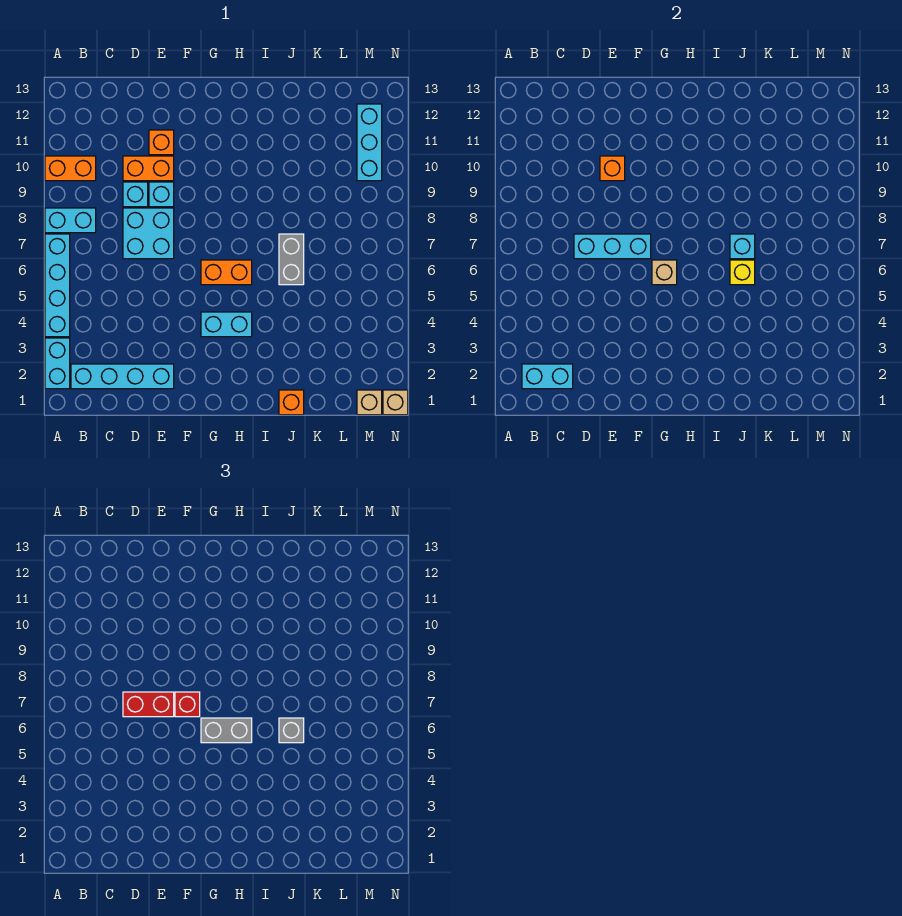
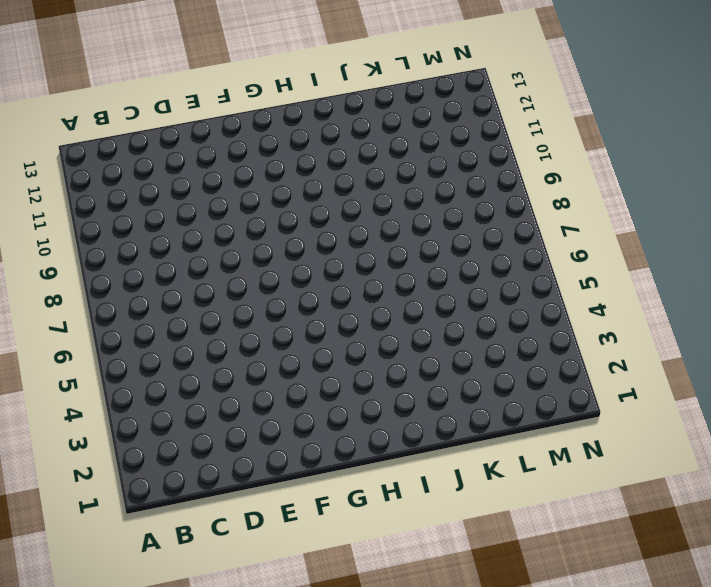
none -> cyan 1x2 brick [45,338,70,389]
none -> cyan 1x4 brick [45,234,70,337]
none -> cyan 1x2 brick [45,208,96,233]

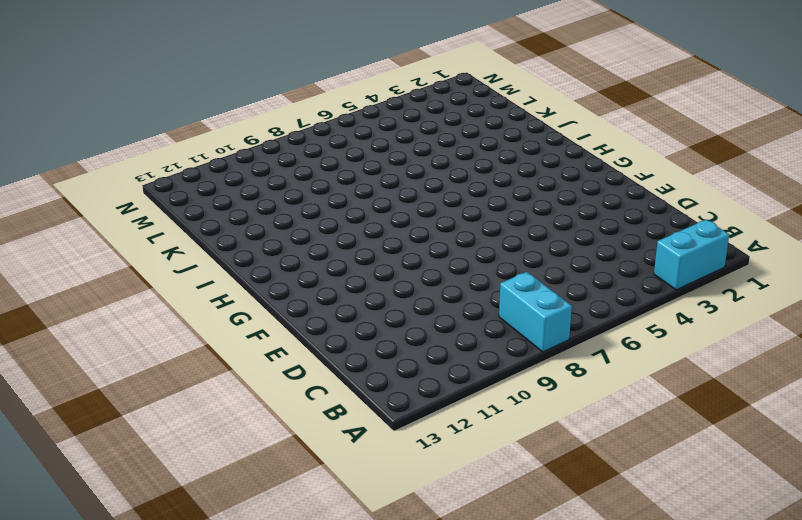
none -> cyan 1x4 brick [45,234,70,337]
none -> orange 1x2 brick [45,156,96,181]
none -> cyan 1x4 brick [71,364,174,389]

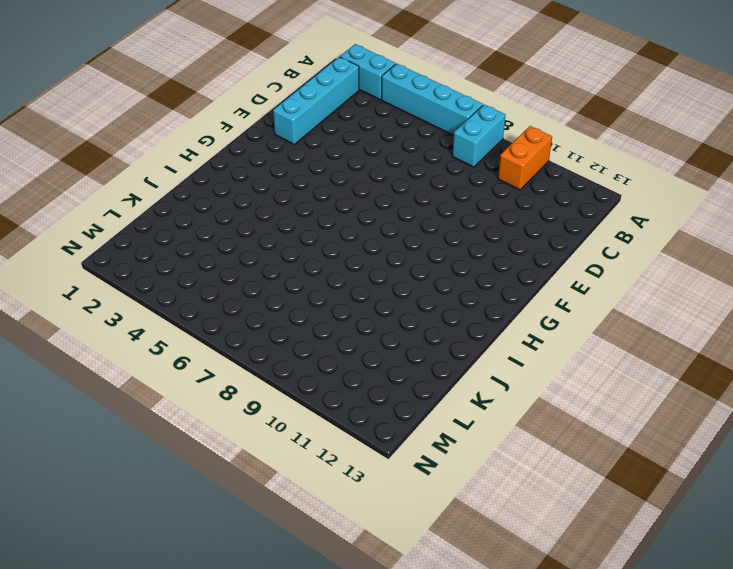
none -> cyan 2x2 brick [123,208,174,259]
none -> cyan 1x1 brick [123,182,148,207]
none -> orange 1x2 brick [123,156,174,181]

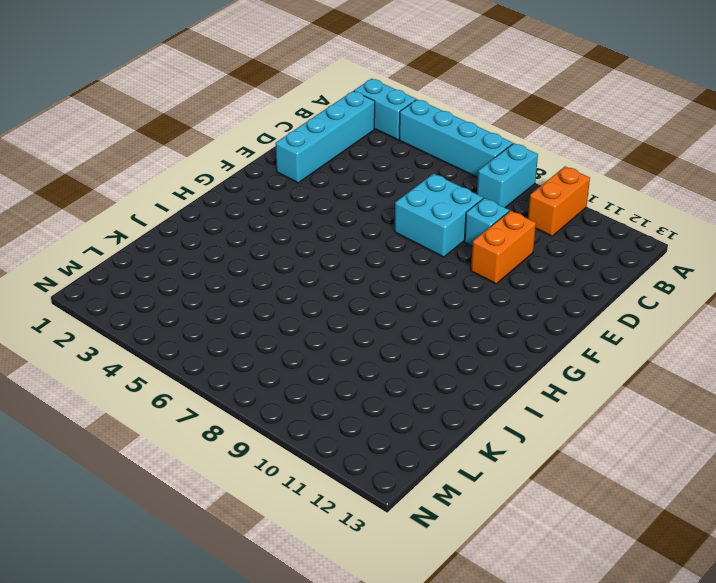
none -> cyan 1x1 brick [149,182,174,207]
none -> orange 1x1 brick [149,130,174,155]
none -> cyan 1x2 brick [201,312,252,337]

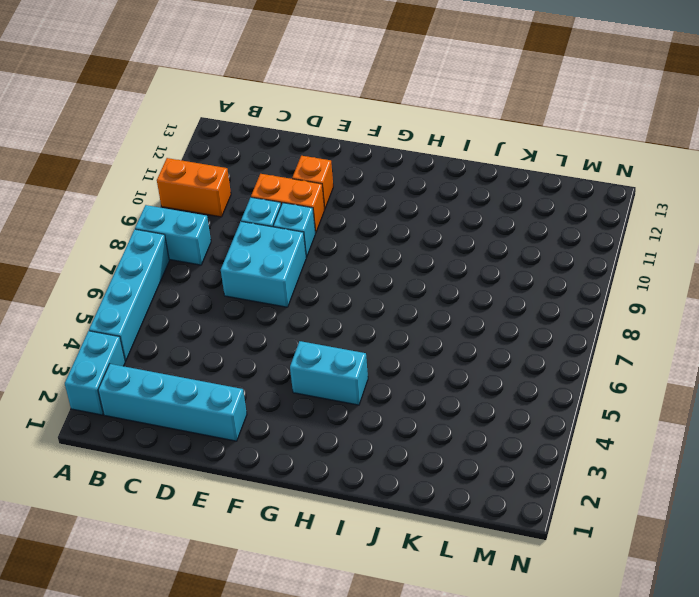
none -> orange 1x2 brick [201,260,252,285]
none -> orange 1x1 brick [279,390,304,415]
none -> grey 1x2 brick [279,234,304,285]

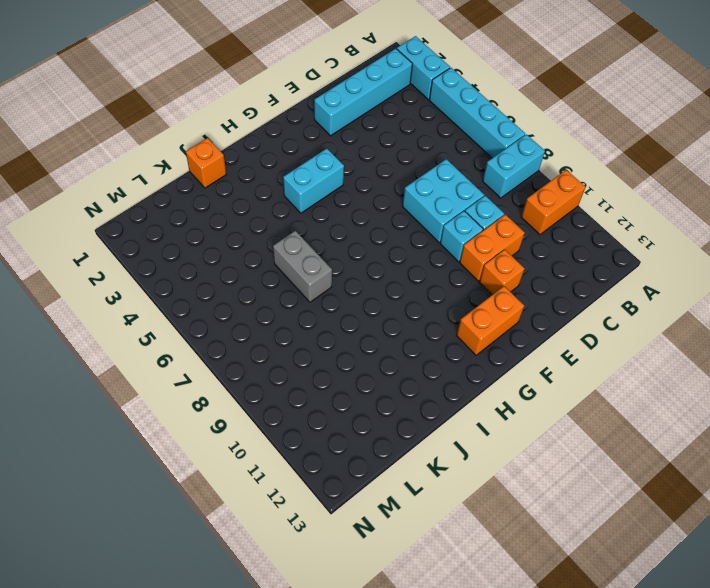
orange 1x2 brick [457,286,524,355] -> orange 1x2 brick moved to [201,260,252,285]
none -> tan 1x1 brick [357,390,382,415]
none -> cyan 1x3 brick [357,104,382,181]
none -> tan 1x1 brick [383,390,408,415]

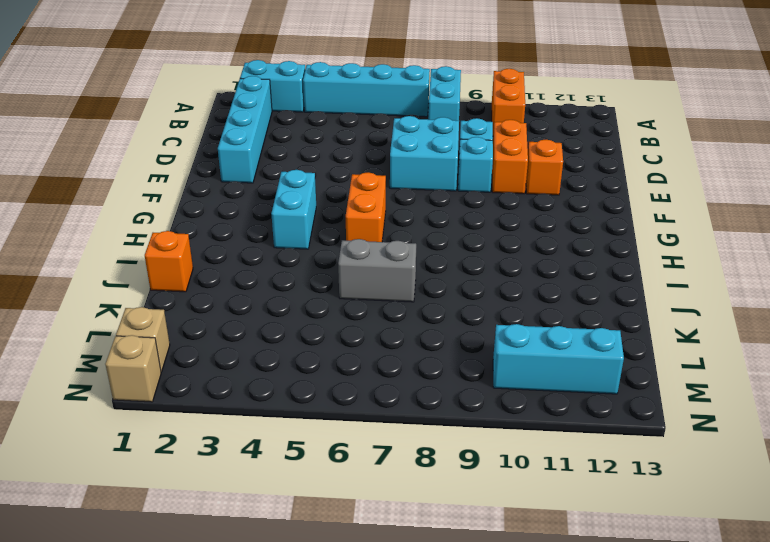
none -> cyan 1x2 brick [522,364,573,389]
none -> cyan 1x3 brick [574,234,651,259]
none -> orange 1x1 brick [600,156,625,181]

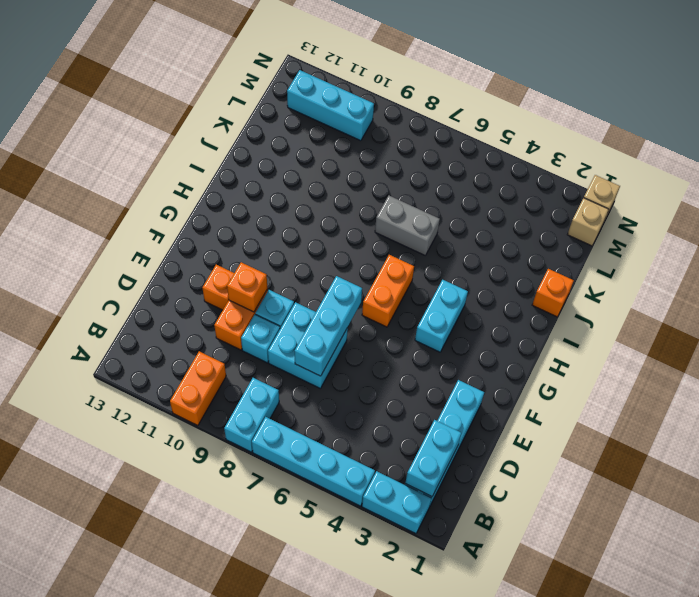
none -> tan 1x1 brick [652,260,677,285]
none -> yellow 1x1 brick [730,260,755,285]
none -> cyan 1x1 brick [730,234,755,259]

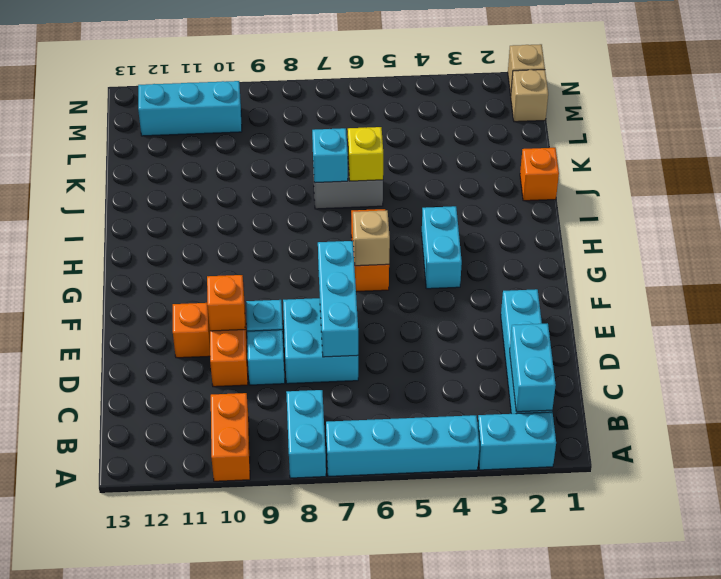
none -> red 1x2 brick [123,692,174,717]
none -> red 1x1 brick [175,692,200,717]
none -> grey 1x2 brick [201,718,252,743]

